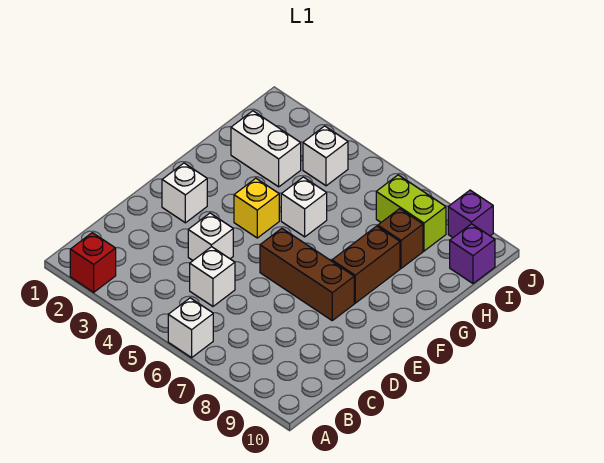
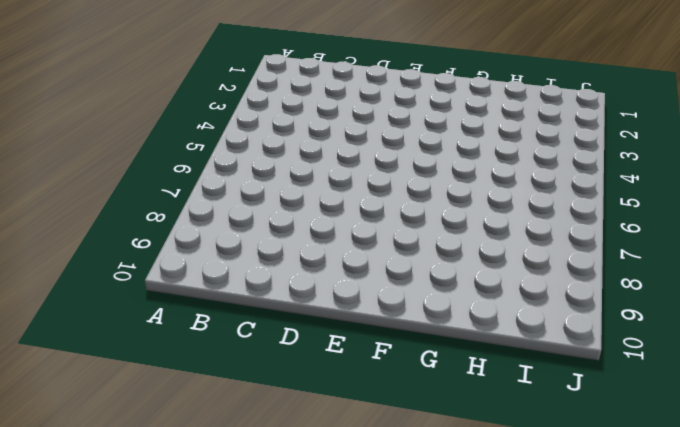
none -> red 1x1 brick [70,233,116,292]
none -> white 1x1 brick [168,298,213,358]
none -> white 1x1 brick [190,247,235,306]

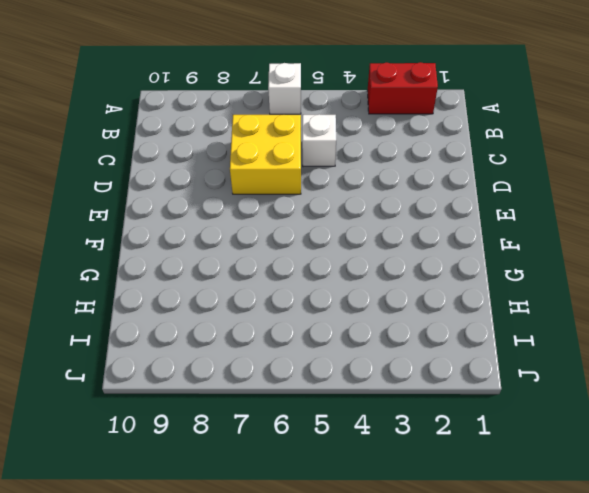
red 1x2 brick [367,62,438,114] -> red 1x1 brick [70,233,116,292]
yellow 2x2 brick [230,114,301,194] -> none
none -> white 1x1 brick [188,213,233,260]
none -> white 1x1 brick [162,163,207,223]
none -> brown 1x3 brick [260,228,354,320]

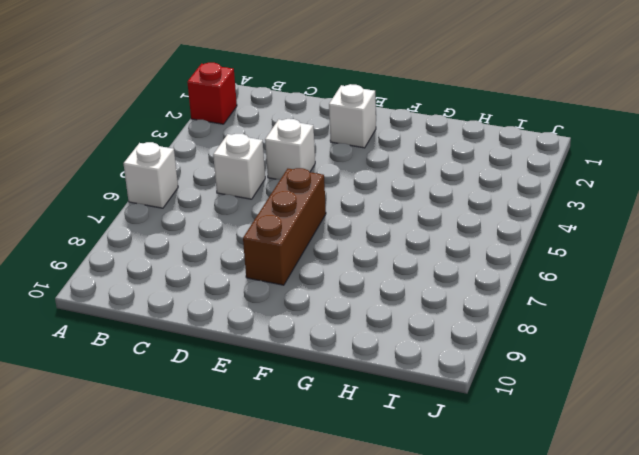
none -> yellow 1x1 brick [234,178,279,238]
none -> brown 1x2 brick [332,226,400,303]
none -> white 1x1 brick [281,177,327,237]

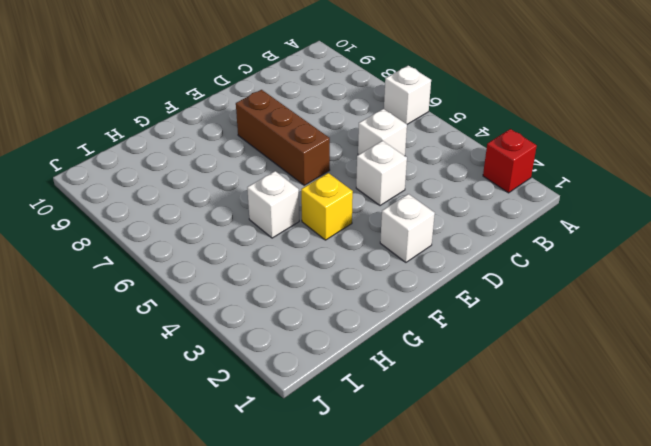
none -> brown 1x2 brick [332,226,400,303]
none -> white 1x2 brick [231,111,301,187]
none -> brown 1x1 brick [378,209,423,268]

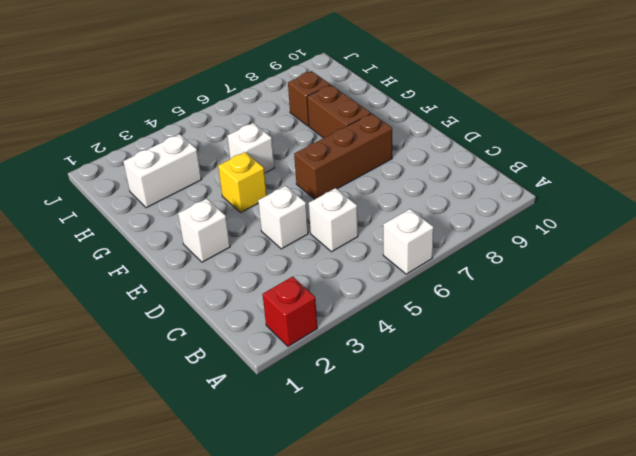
none -> white 1x1 brick [303,126,348,186]
none -> lime 1x2 brick [376,175,446,251]
none -> purple 1x1 brick [450,224,495,283]

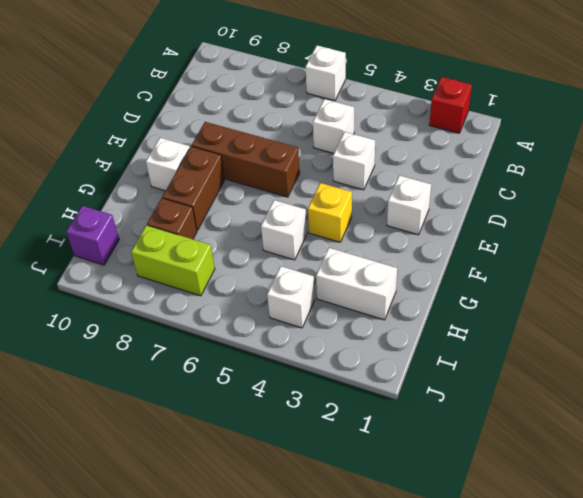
white 1x1 brick [146,138,190,191] -> none
none -> purple 1x1 brick [448,190,493,237]

